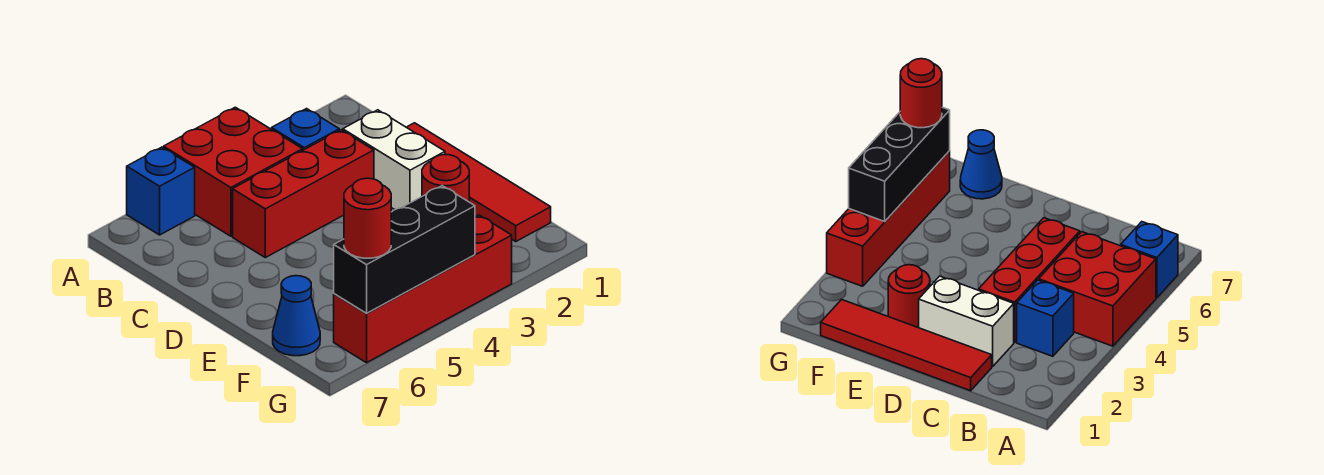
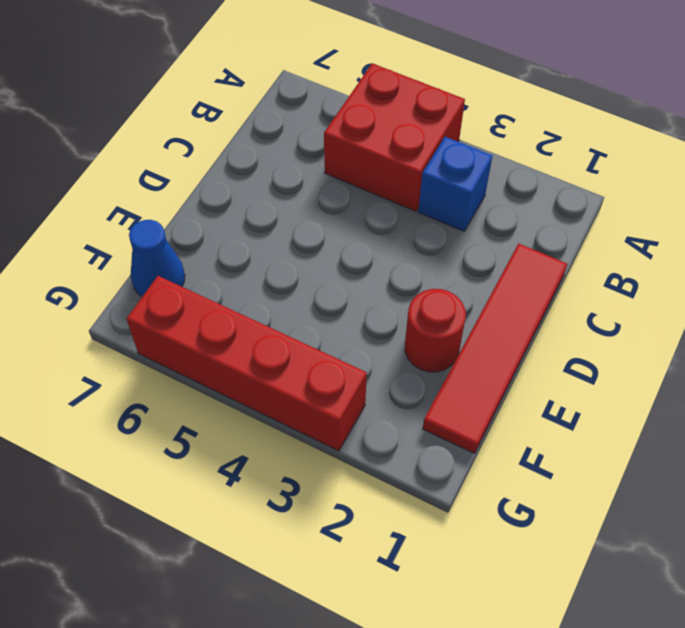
none -> blue 1x1 brick [127,147,195,235]
none -> white 1x2 brick [343,110,445,210]

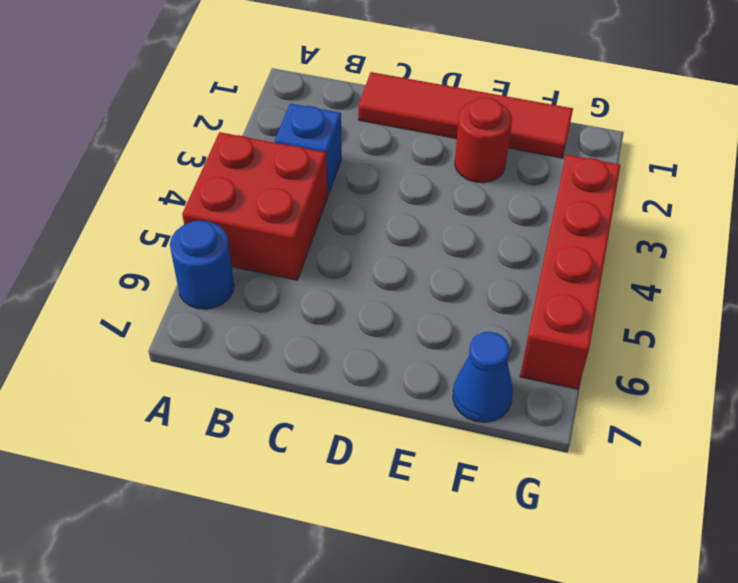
blue 1x1 round brick [170,221,234,309] -> blue 1x1 brick [127,147,195,235]
none -> white 1x2 brick [343,110,445,210]
none -> red 1x3 brick [233,130,374,258]

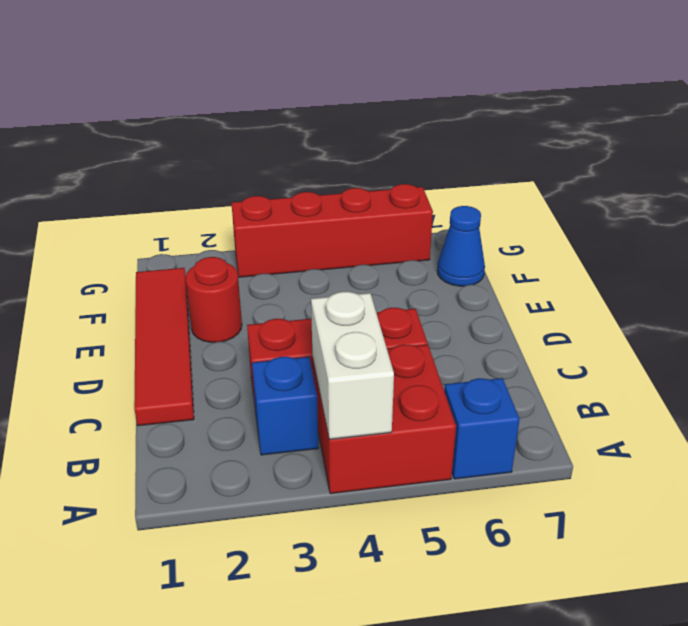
white 1x2 brick [311,292,394,439] -> white 1x2 brick moved to [343,110,445,210]
none -> black 1x3 brick [334,186,475,313]
none -> red 1x1 round brick [344,178,391,258]

